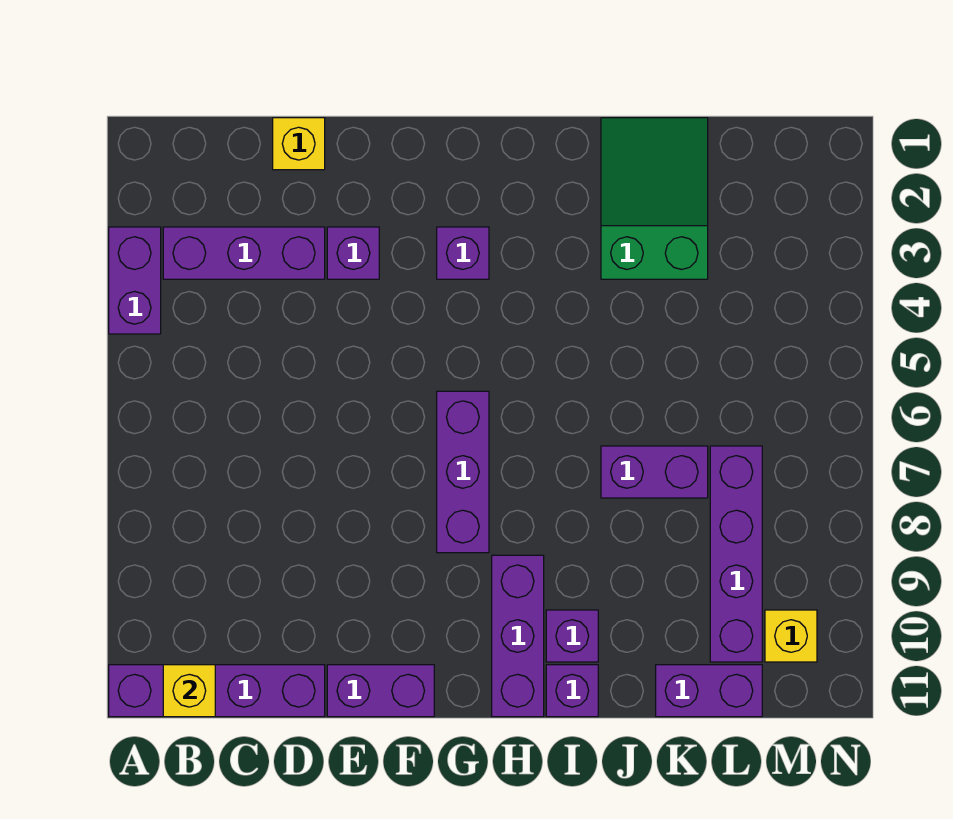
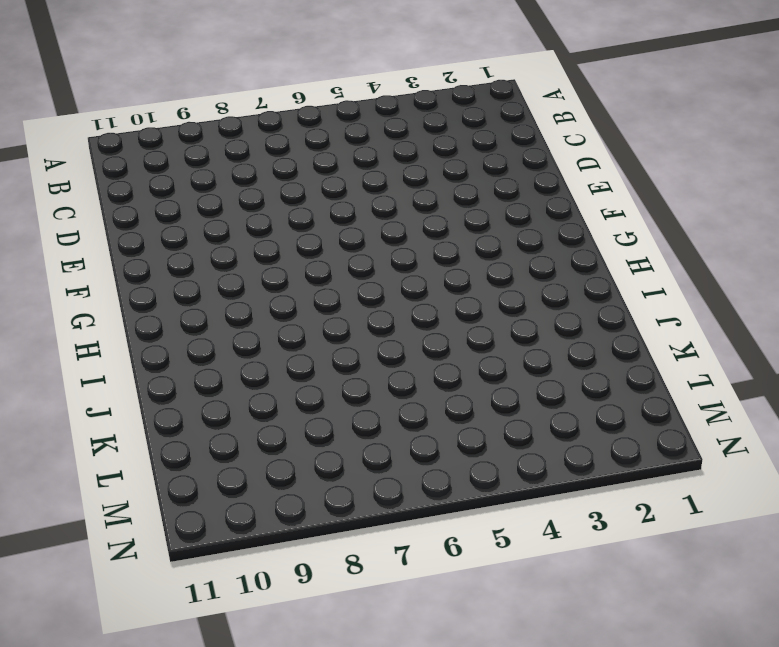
none -> purple 1x2 brick [109,227,161,334]
none -> purple 1x4 brick [109,665,325,717]
none -> purple 1x3 brick [163,227,325,279]

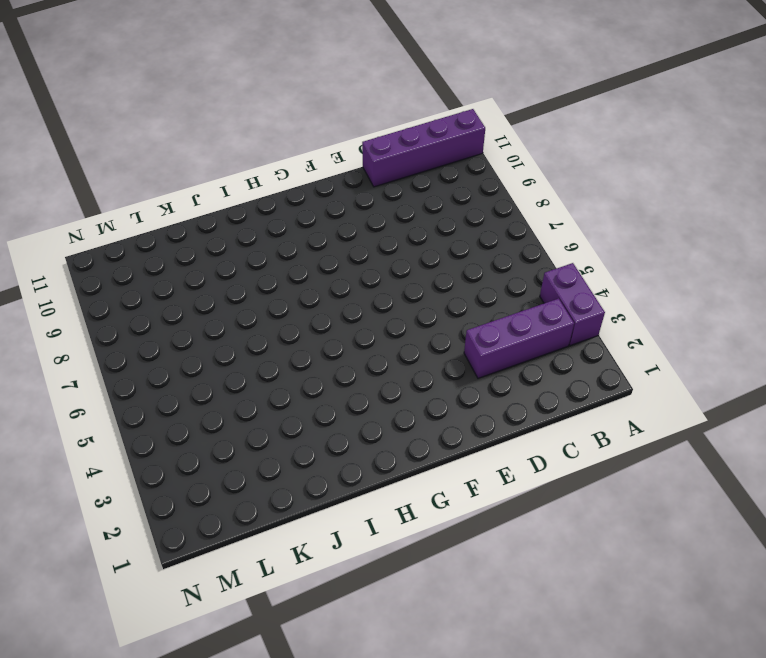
none -> yellow 1x1 brick [273,118,325,170]
none -> purple 1x1 brick [327,227,379,279]
none -> purple 1x2 brick [327,665,434,717]

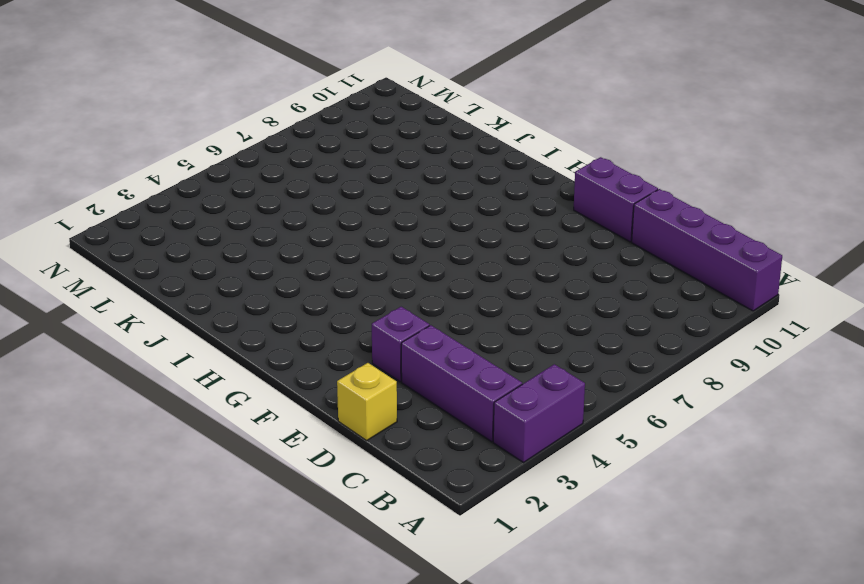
none -> purple 1x1 brick [437,227,489,279]
none -> purple 1x3 brick [437,391,489,553]
none -> purple 1x3 brick [492,555,544,717]

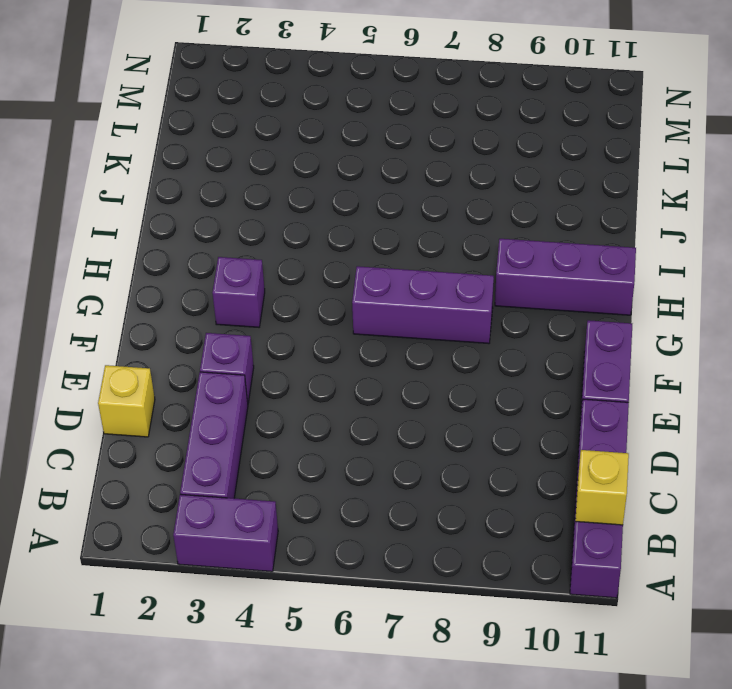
none -> purple 1x1 brick [546,610,598,662]
none -> purple 1x1 brick [546,665,598,717]
none -> green 2x3 slope [601,118,708,279]

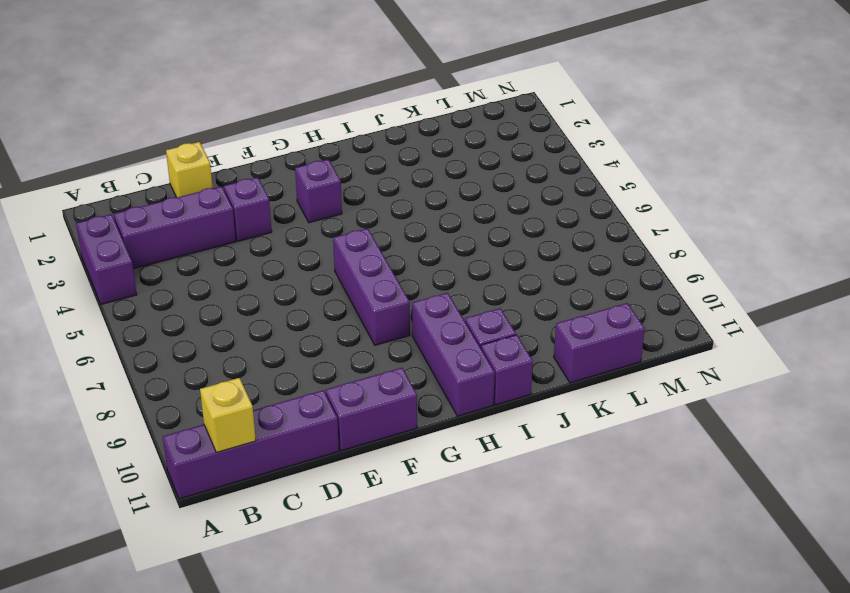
none -> green 2x3 slope [601,118,708,279]
none -> purple 1x2 brick [601,446,708,498]
none -> purple 1x4 brick [710,446,762,662]

